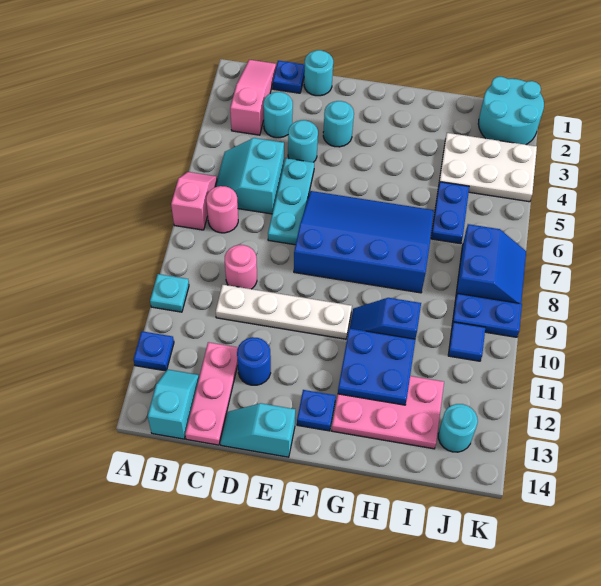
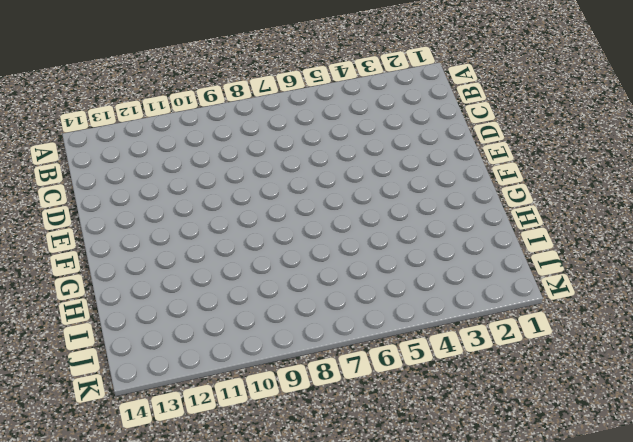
none -> pink 1x2 slope [171,172,217,230]
none -> cyan 1x1 plate [150,274,189,312]
none -> blue 1x1 plate [133,331,174,371]
none -> pink 1x3 slope [230,60,277,135]

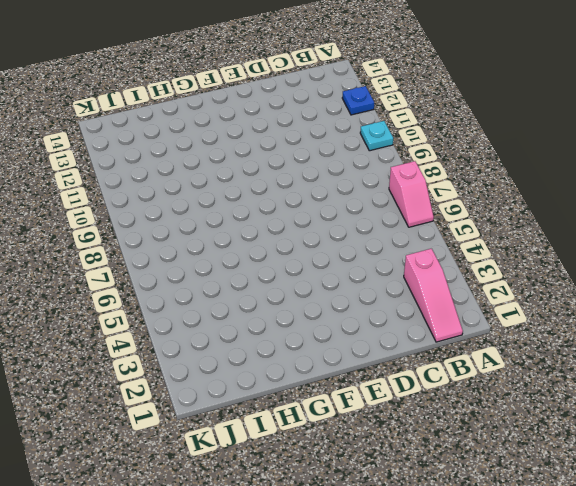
none -> cyan 2x2 slope [215,138,284,214]
none -> pink 1x1 round brick [206,186,238,233]
none -> cyan 1x2 slope [148,369,199,439]
none -> blue 1x1 plate [273,61,305,93]

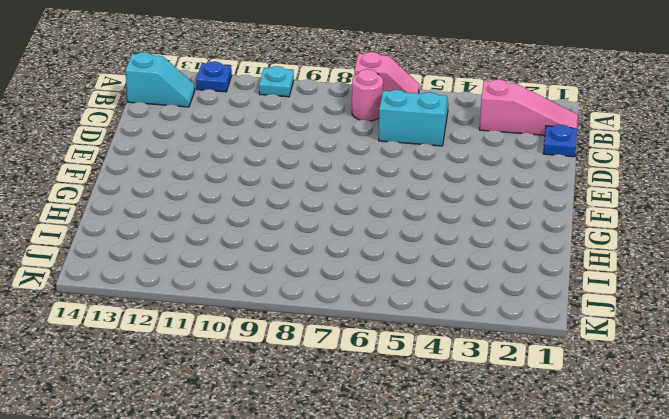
none -> cyan 1x1 round brick [263,92,293,138]
none -> pink 1x1 round brick [225,245,257,289]
none -> white 1x4 plate [216,285,352,339]
none -> pink 1x3 plate [185,342,238,445]

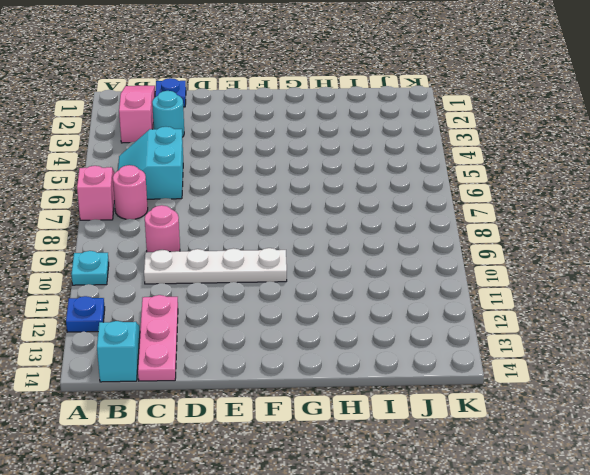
none -> cyan 1x1 round brick [304,50,333,96]
none -> cyan 1x1 round brick [288,120,318,162]
none -> cyan 1x3 plate [268,158,314,245]
none -> blue 1x1 round brick [237,337,271,385]

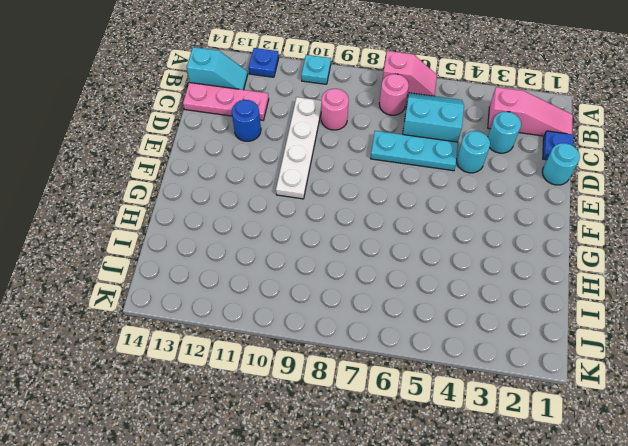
none -> cyan 1x2 slope [220,403,295,457]
none -> cyan 1x1 round brick [323,101,354,147]
none -> blue 3x4 slope [294,191,434,293]
none -> blue 1x1 plate [297,390,336,431]

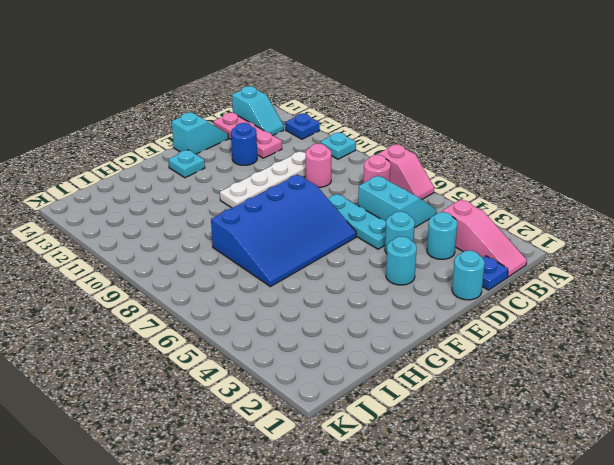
cyan 1x1 plate [168,150,205,178] -> blue 1x1 plate [297,390,336,431]
none -> blue 1x2 slope [350,298,421,339]
none -> pink 2x3 plate [332,376,444,449]
none -> white 2x3 plate [439,133,537,202]
none -> blue 1x2 plate [431,182,469,244]

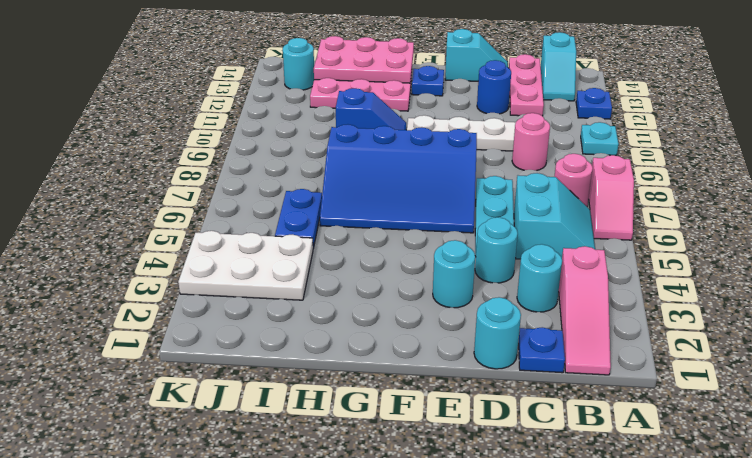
pink 2x3 plate [314,36,414,83] -> none
none -> cyan 2x2 round brick [478,77,544,145]
none -> blue 2x2 slope [456,224,526,304]
none -> blue 1x2 plate [452,293,522,337]
none -> blue 1x1 tile [448,322,485,361]

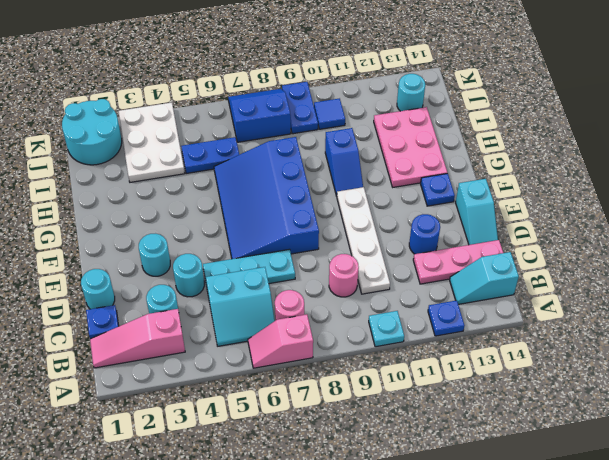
none -> blue 2x2 plate [338,328,415,405]

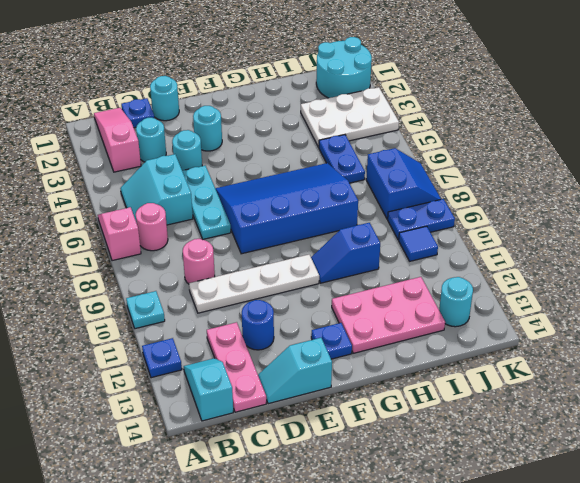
none -> blue 2x2 plate [338,328,415,405]

